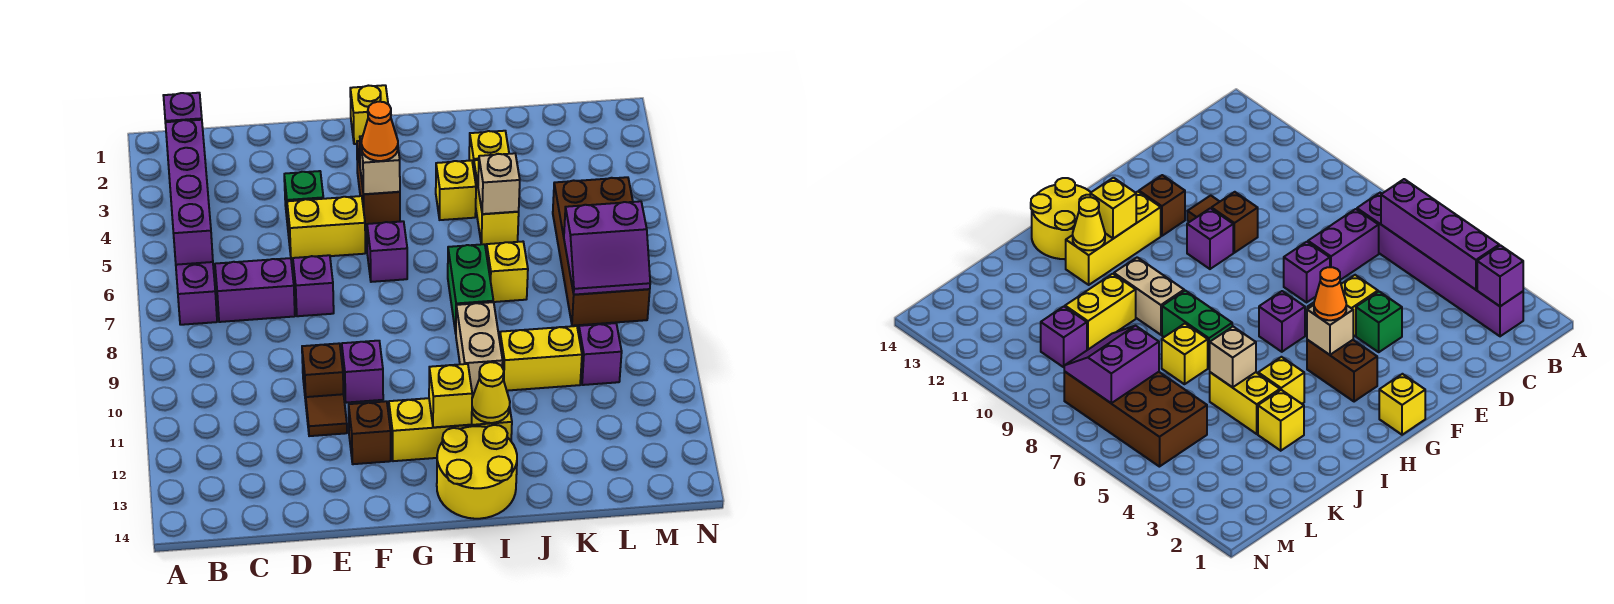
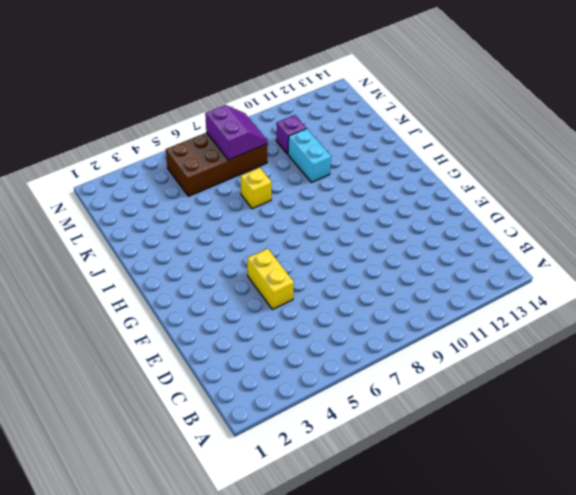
cyan 1x2 brick [288,128,331,183] -> yellow 1x2 brick [500,326,582,391]
none -> purple 1x6 brick [176,262,217,325]
none -> purple 1x2 brick [215,258,295,322]
none -> green 1x1 brick [284,171,323,226]
none -> purple 1x1 brick [293,255,334,316]

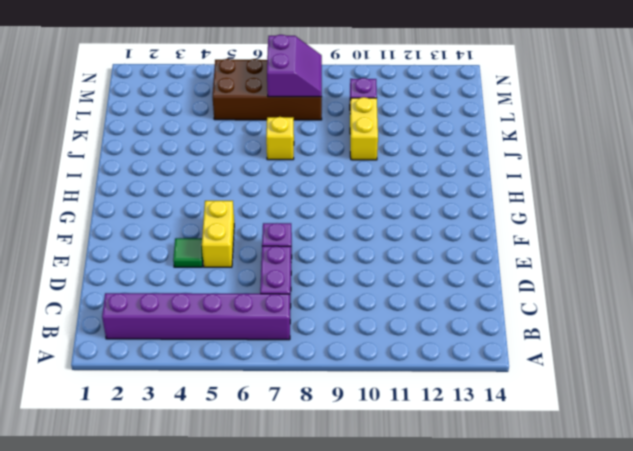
green 1x1 tile [173,238,203,267] -> green 1x1 brick [284,171,323,226]
none -> brown 1x1 brick [302,343,343,401]
none -> brown 1x1 tile [306,394,347,436]
none -> purple 1x1 brick [342,341,383,403]
none -> brown 1x1 brick [349,401,391,464]

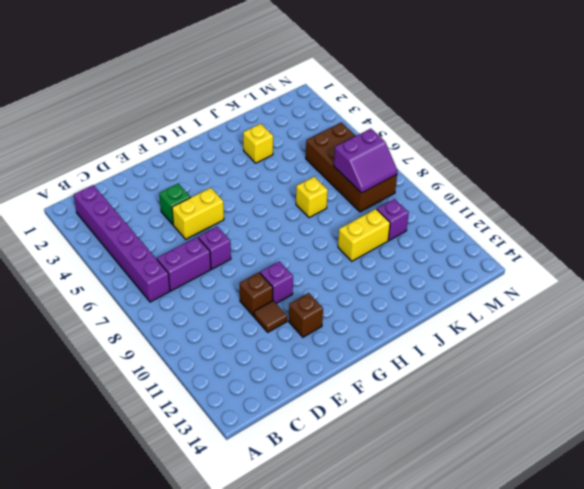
none -> yellow 1x1 brick [350,85,388,144]
none -> brown 1x2 brick [357,141,400,225]
none -> purple 1x1 brick [367,221,407,282]
none -> yellow 1x3 brick [389,395,512,461]

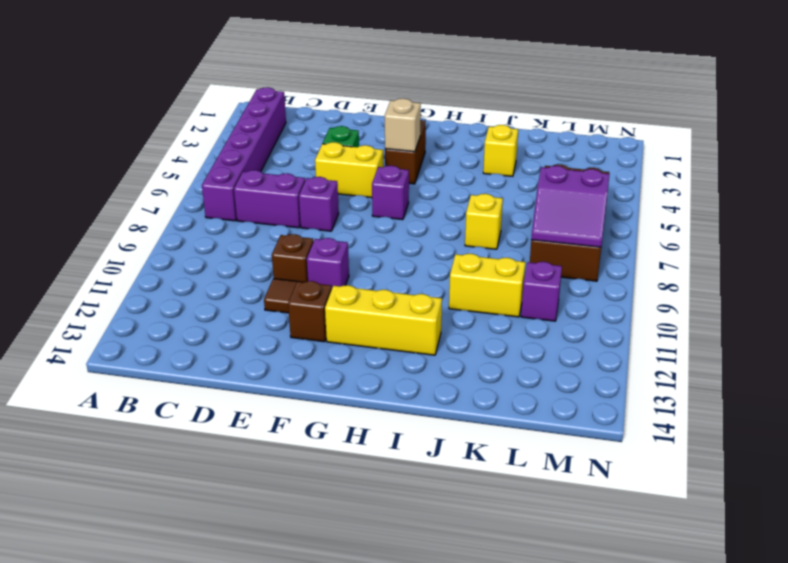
none -> yellow 1x1 brick [350,85,388,144]
none -> yellow 2x2 round brick [437,425,517,519]
none -> yellow 1x1 brick [436,160,476,220]
none -> green 1x2 brick [448,244,493,333]

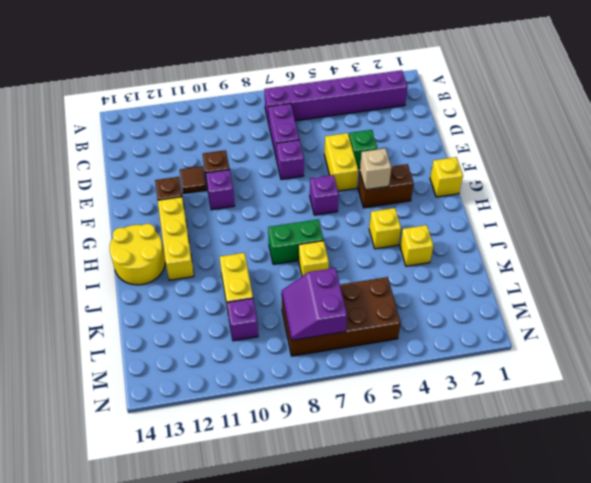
none -> tan 1x2 brick [456,302,503,393]
none -> yellow 1x2 brick [474,160,519,245]
none -> purple 1x1 brick [163,93,202,122]
none -> purple 1x4 brick [165,120,213,265]

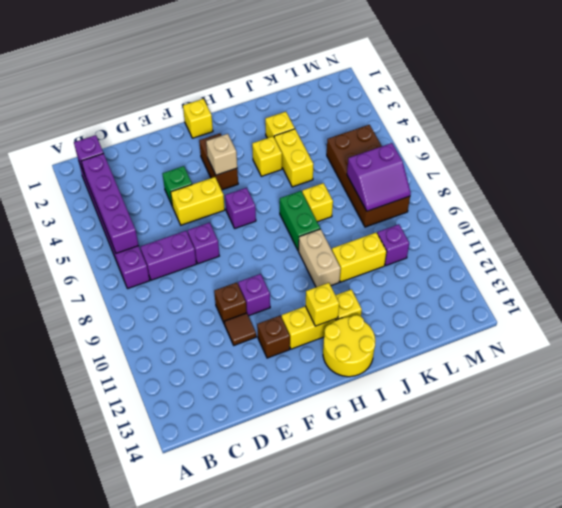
none -> yellow 1x1 cone [472,362,510,423]
none -> tan 1x1 brick [478,153,520,214]
none -> orange 1x1 cone [361,102,398,161]

